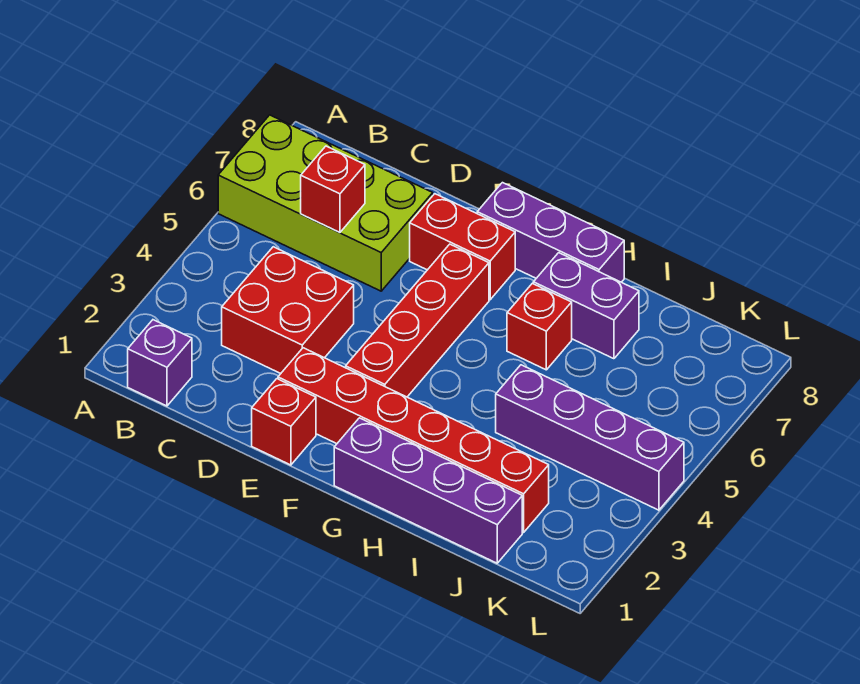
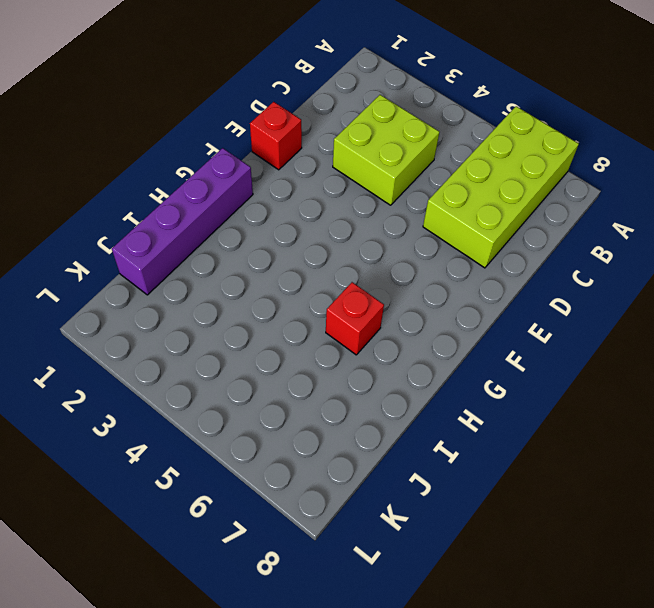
lime 2x2 brick [333,95,439,205] -> red 2x2 brick [222,247,354,374]
none -> purple 1x1 brick [128,320,192,406]
none -> red 1x6 brick [278,348,549,532]
none -> red 1x2 brick [410,194,515,300]

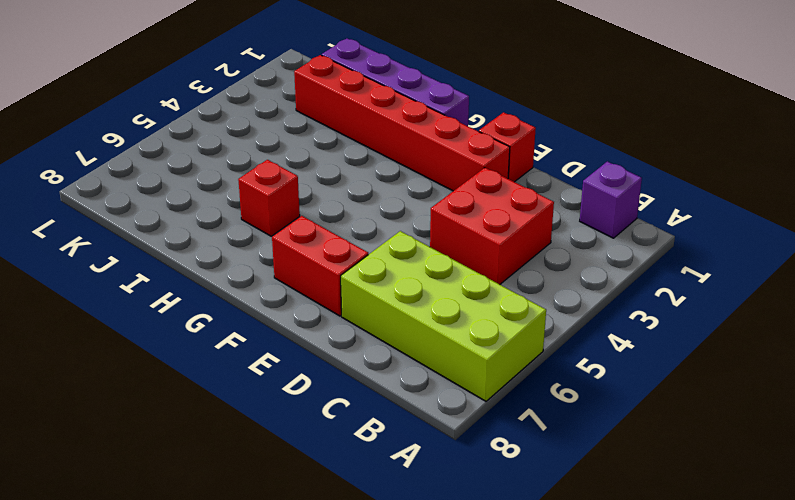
none -> red 1x4 brick [346,244,489,397]
none -> purple 1x3 brick [477,183,624,282]
none -> purple 1x2 brick [533,253,639,359]

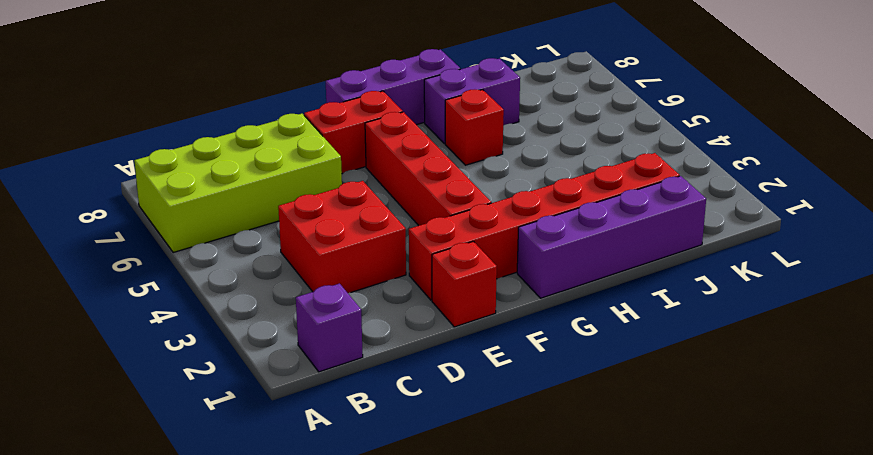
none -> purple 1x4 brick [496,365,684,510]
none -> red 1x1 brick [301,146,365,233]

